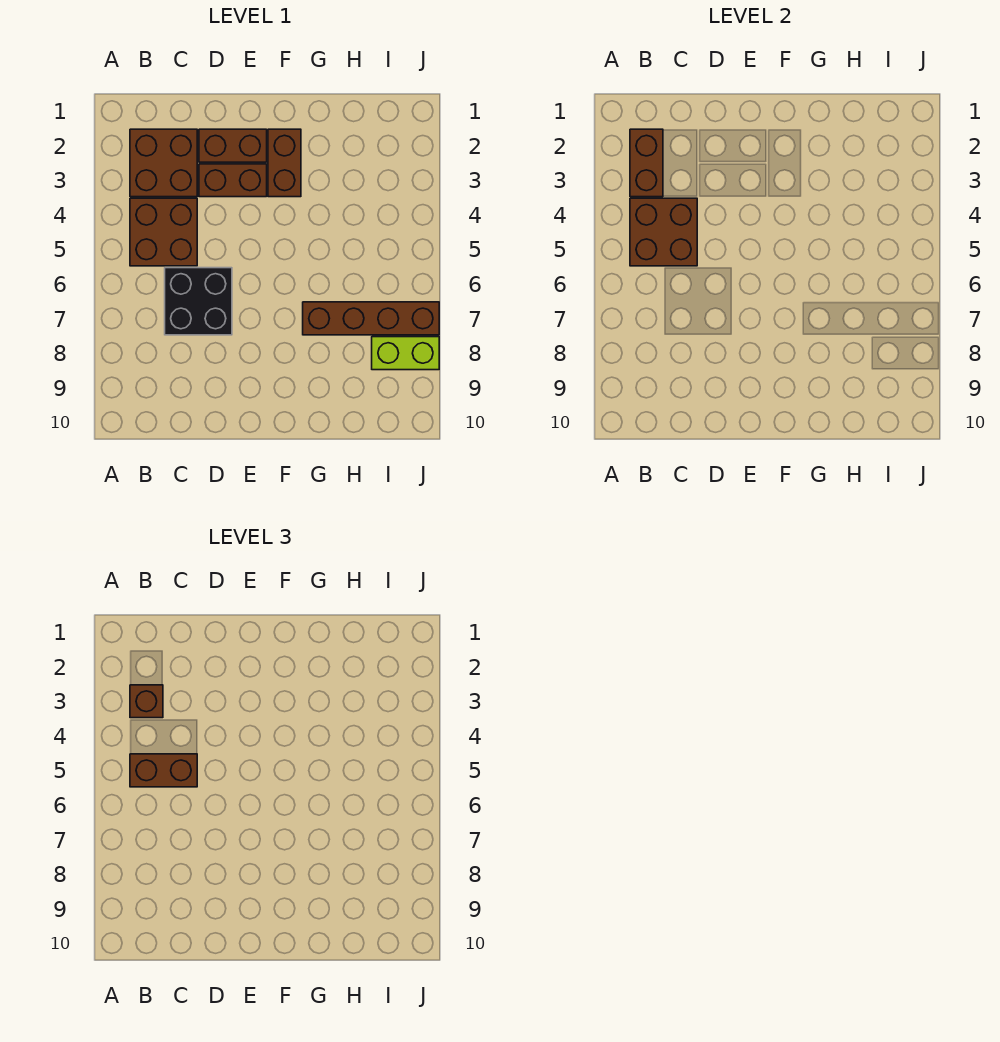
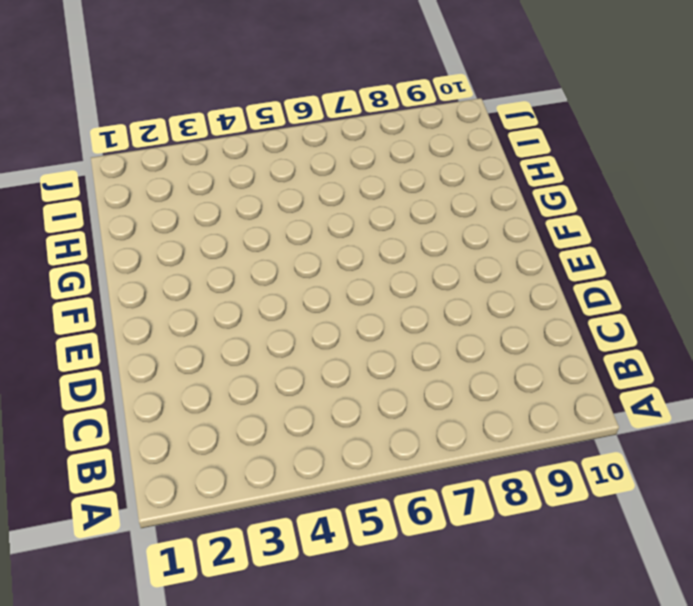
none -> brown 2x2 brick [130,129,197,197]
none -> brown 2x2 brick [130,198,197,266]
none -> black 2x2 brick [165,268,232,335]

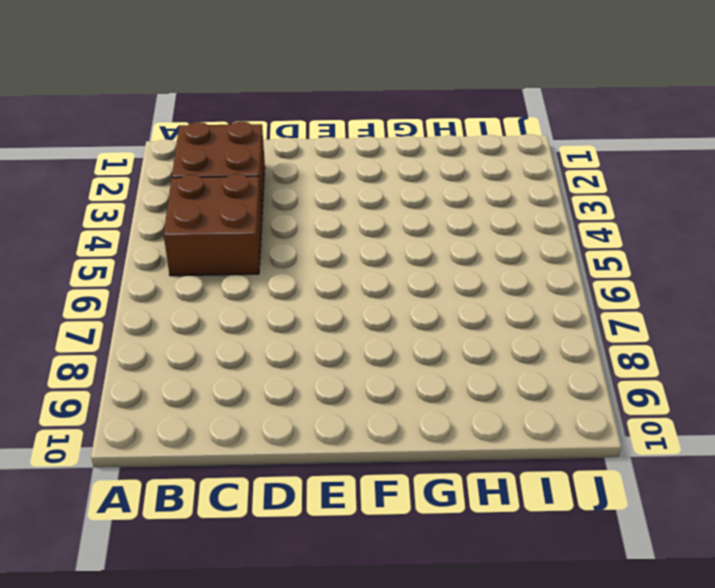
none -> black 2x2 brick [165,268,232,335]
none -> brown 1x2 brick [199,129,267,162]
none -> brown 1x2 brick [199,164,267,197]

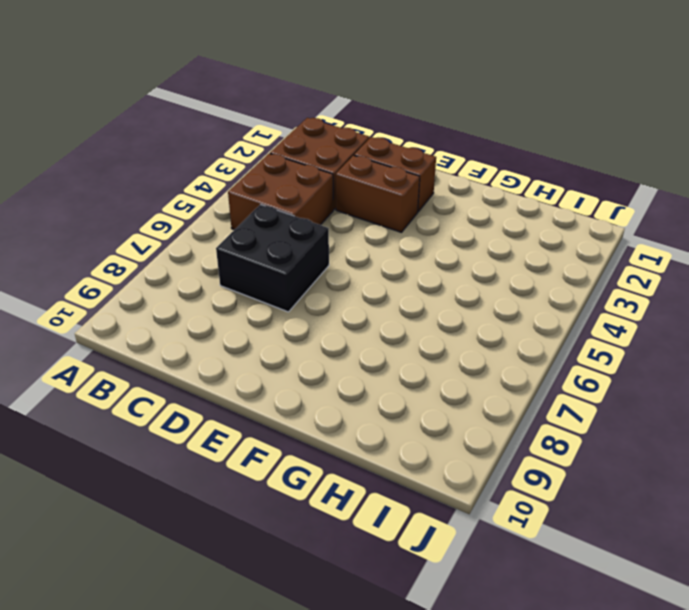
none -> brown 1x2 brick [268,129,301,197]
none -> brown 1x4 brick [303,302,439,335]
none -> lime 1x2 brick [372,337,439,370]

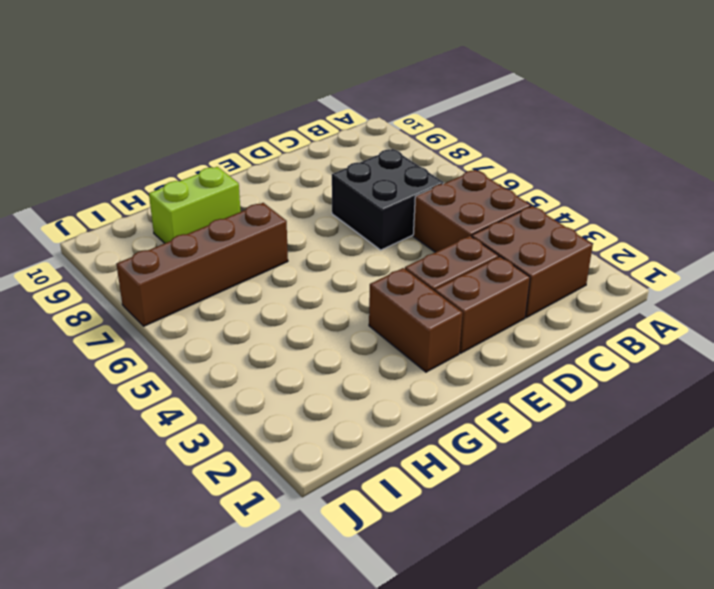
lime 1x2 brick [149,167,241,243] -> lime 1x2 brick moved to [372,337,439,370]
none -> brown 1x2 brick [630,129,663,197]
none -> brown 2x2 brick [630,198,697,266]
none -> brown 1x1 brick [130,685,163,718]

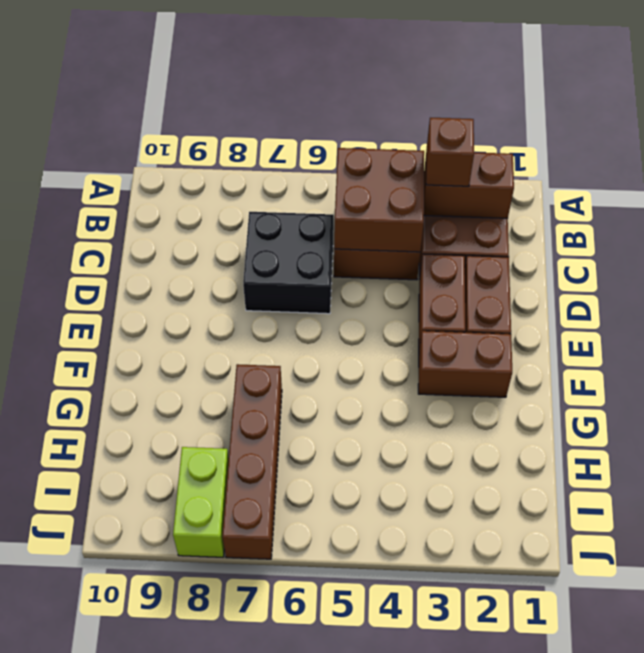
none -> brown 1x2 brick [130,754,197,787]

